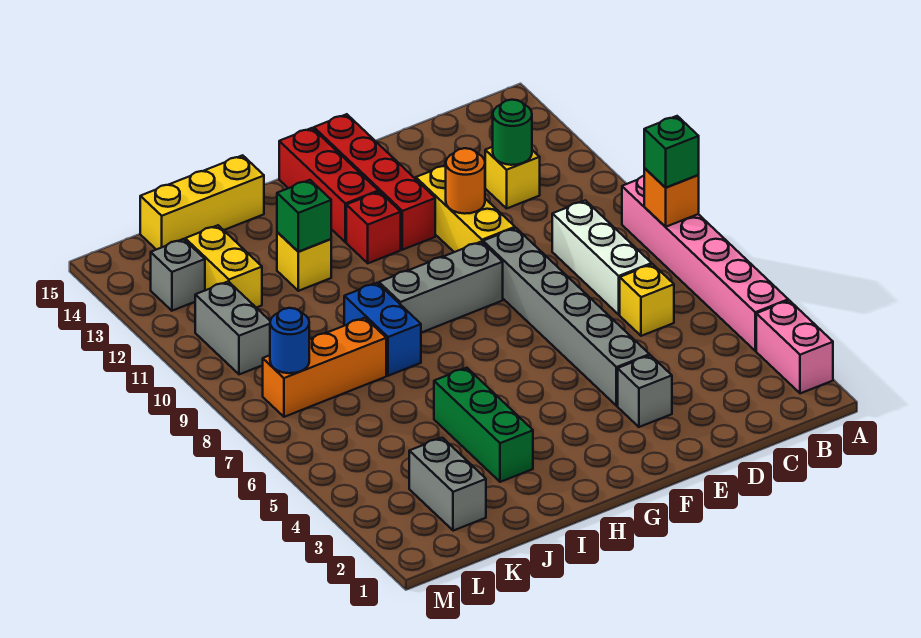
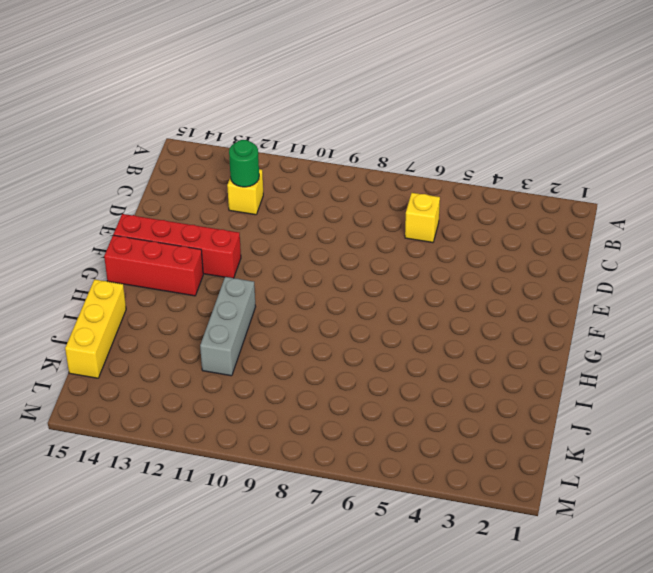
grey 1x3 brick [200,277,256,376] -> grey 1x3 brick moved to [379,242,503,333]
none -> pink 1x2 brick [756,300,833,393]
none -> pink 1x6 brick [622,176,788,351]
none -> white 1x3 brick [552,200,652,315]

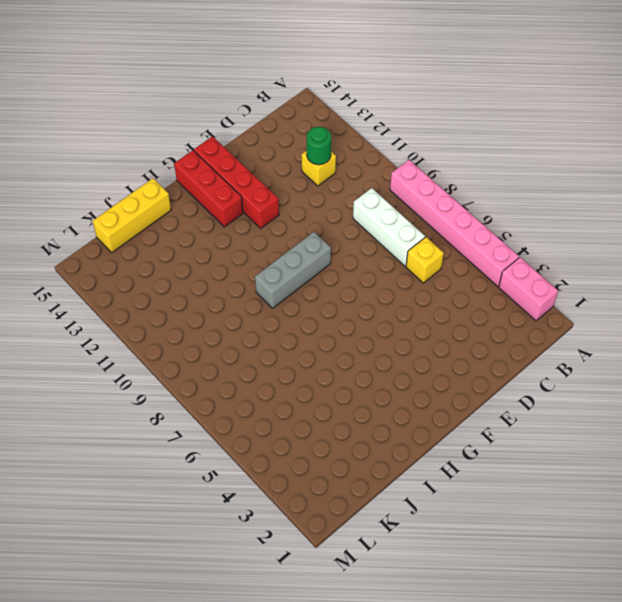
none -> grey 1x1 brick [618,355,672,427]
none -> grey 1x6 brick [483,228,650,406]
none -> yellow 1x3 brick [416,165,515,252]

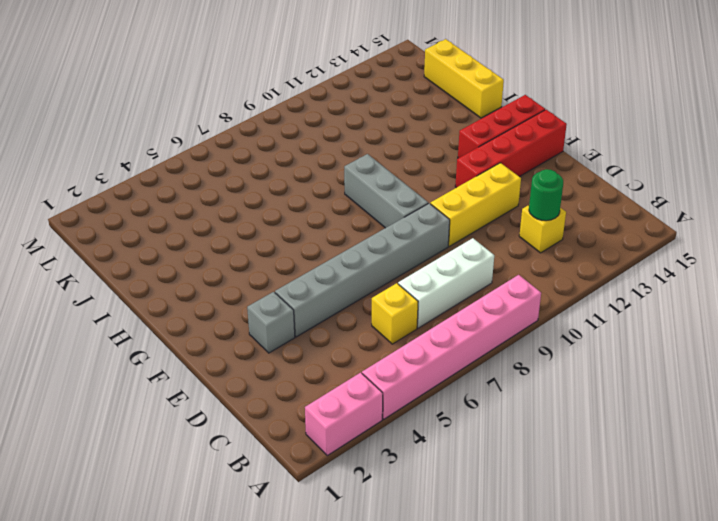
none -> red 1x1 brick [346,192,401,263]
none -> green 1x3 brick [434,368,533,482]
none -> blue 1x2 brick [344,283,421,376]

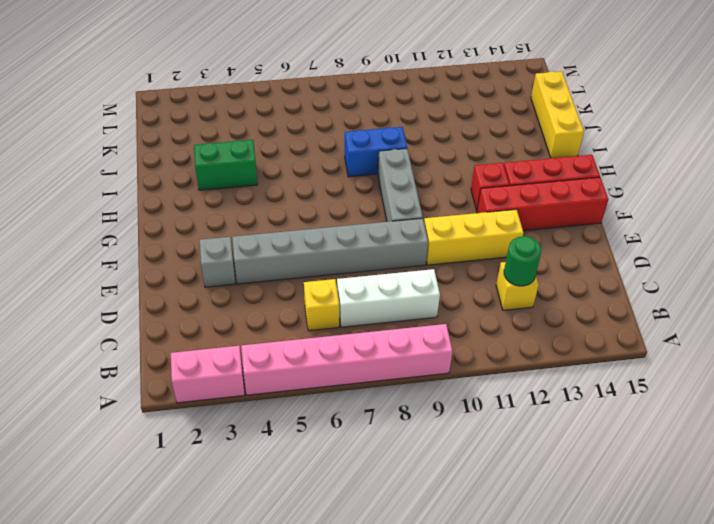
green 1x2 brick [194,140,258,190] -> green 1x3 brick [434,368,533,482]
none -> yellow 1x1 brick [277,232,331,291]
none -> orange 1x3 brick [263,318,386,417]
none -> grey 1x2 brick [409,438,486,531]

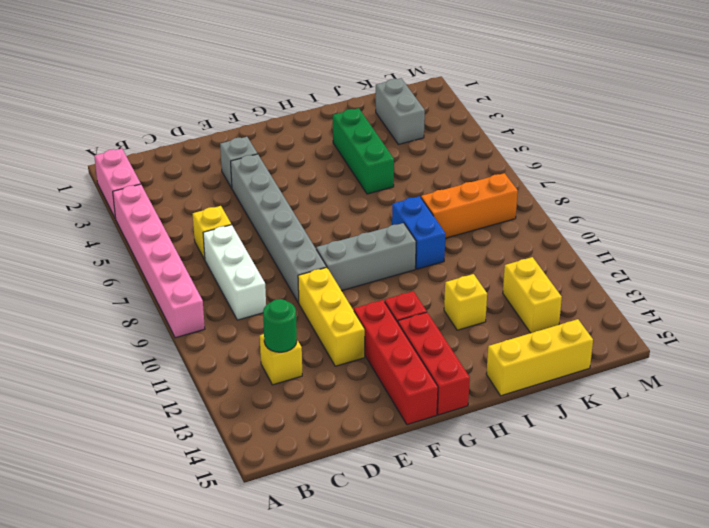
none -> grey 1x2 brick [195,281,270,374]
none -> grey 1x1 brick [151,239,205,311]
none -> orange 1x1 brick [644,168,699,227]

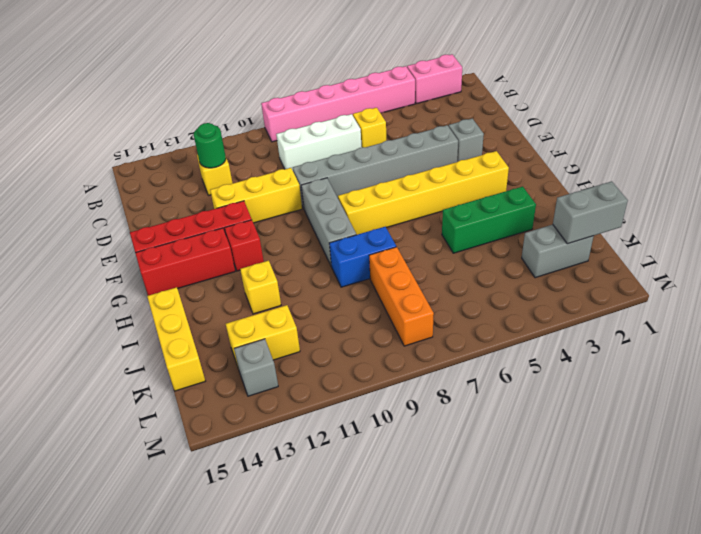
yellow 1x6 brick [338,151,509,235] -> none
grey 1x2 brick [553,181,628,244] -> grey 1x2 brick moved to [195,281,270,374]
none -> orange 1x1 brick [644,168,699,227]
none -> orange 1x1 round brick [446,148,485,214]
none -> green 1x1 brick [277,180,331,252]

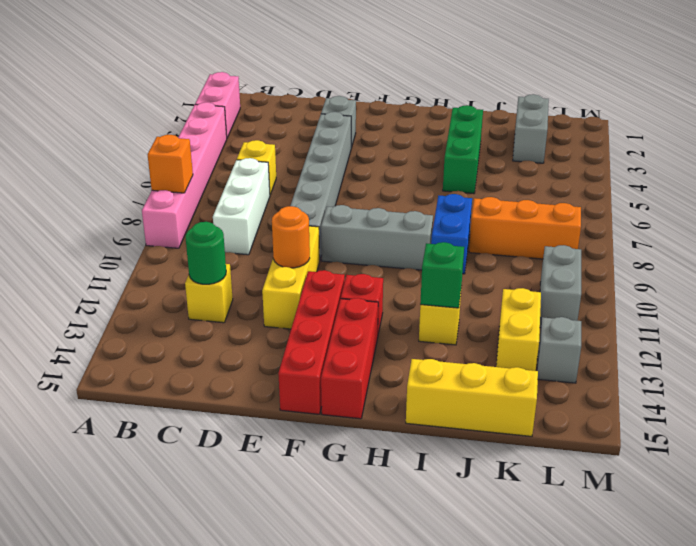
none -> blue 1x1 round brick [270,308,309,373]
none -> green 1x1 brick [644,116,699,188]

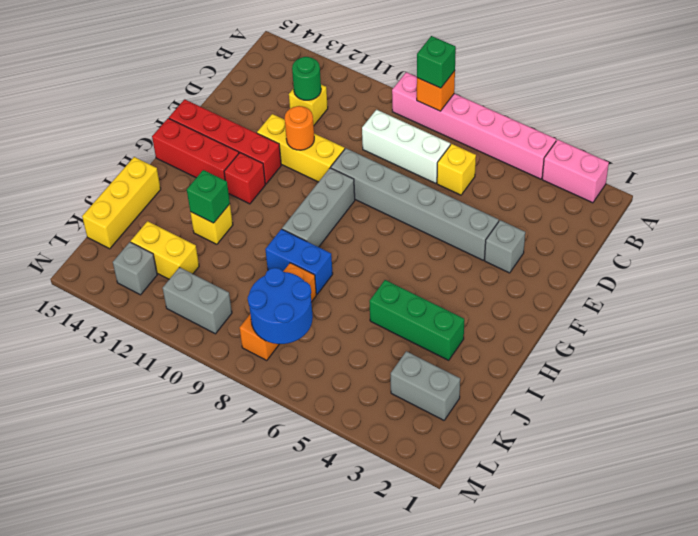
blue 2x2 round brick [248,268,313,344] -> blue 1x1 round brick [270,308,309,373]

